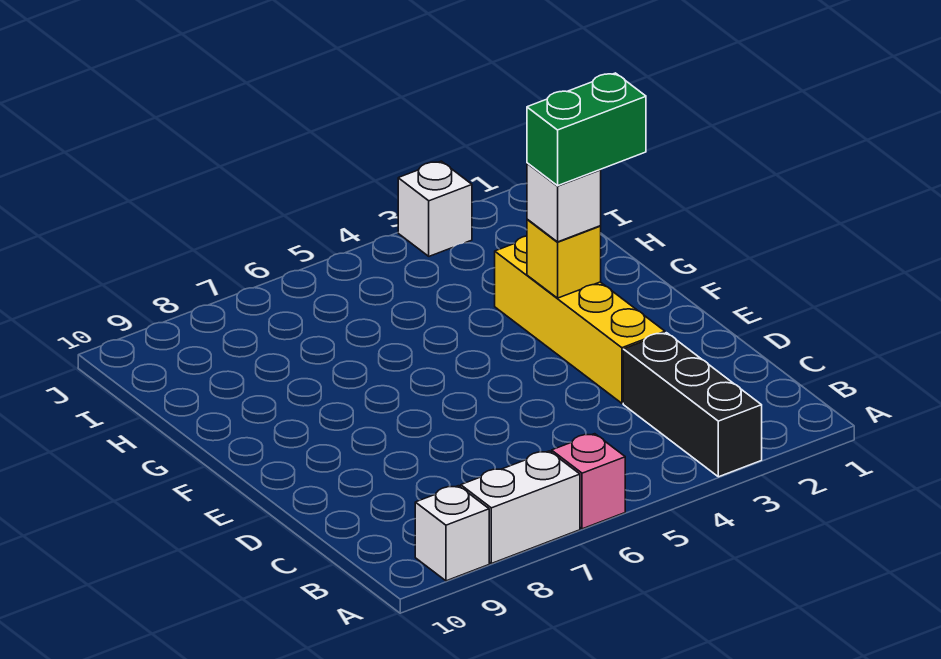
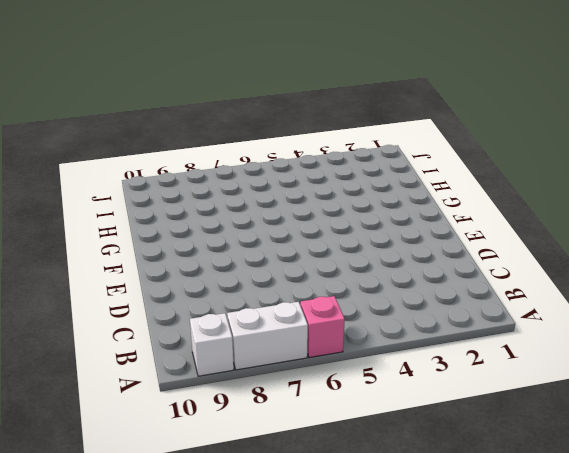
none -> black 1x3 brick [623,333,762,477]
none -> yellow 1x4 brick [495,236,665,403]

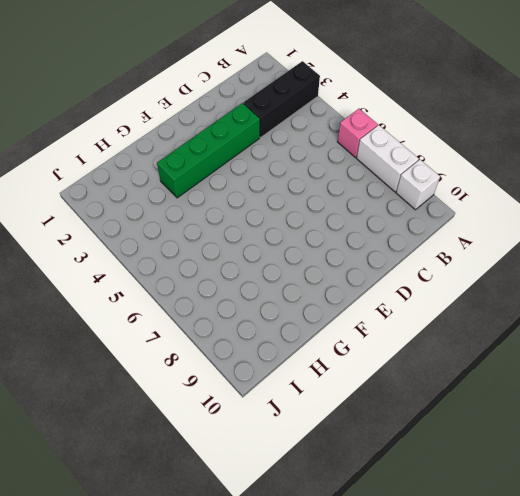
green 1x4 brick [157,103,260,198] -> yellow 1x4 brick [495,236,665,403]
none -> white 1x1 brick [398,161,472,256]
none -> yellow 1x1 brick [527,219,601,298]

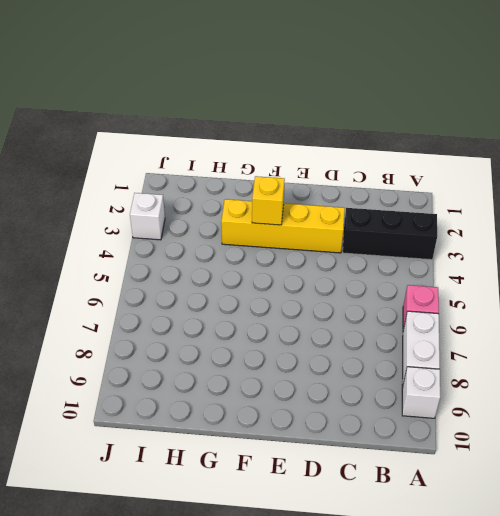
none -> white 1x1 brick [527,163,601,242]
none -> green 1x2 brick [527,73,646,186]

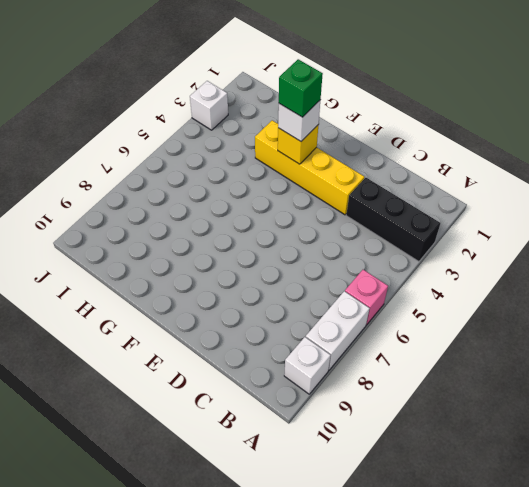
green 1x1 brick [279,59,323,117] -> green 1x2 brick [527,73,646,186]

